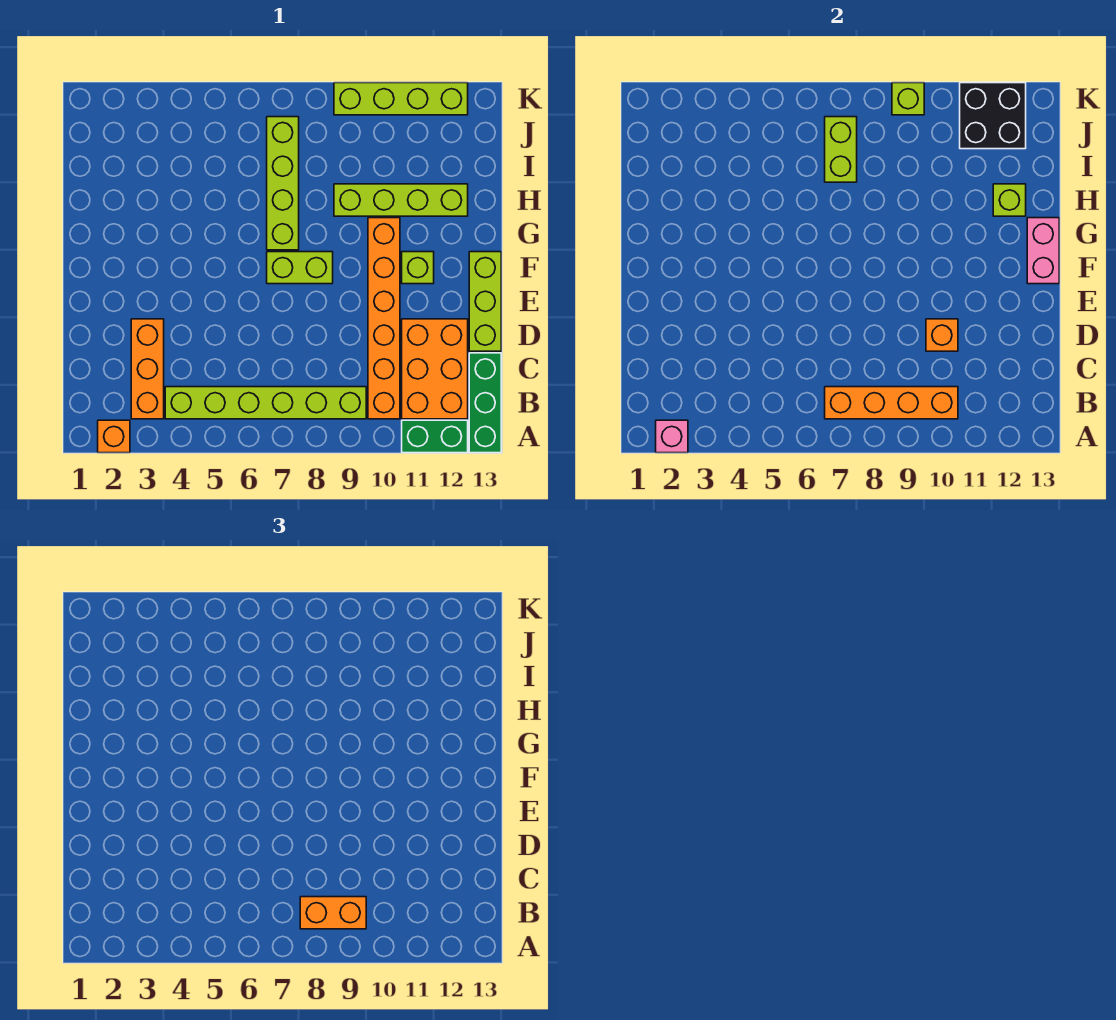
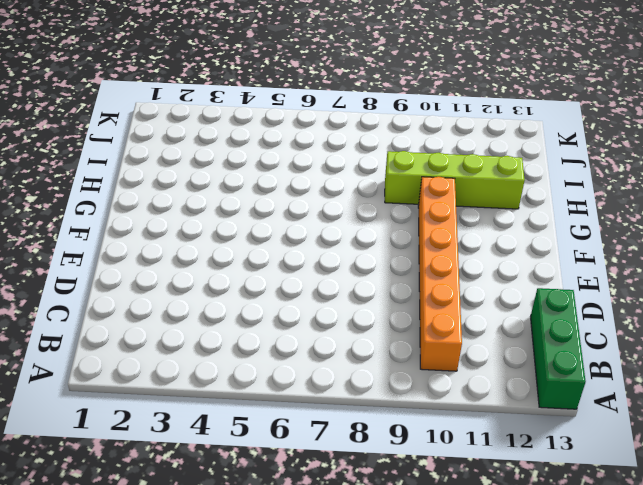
none -> orange 1x1 brick [98,420,130,453]
none -> green 1x2 brick [402,420,468,453]
none -> orange 1x3 brick [131,319,164,419]

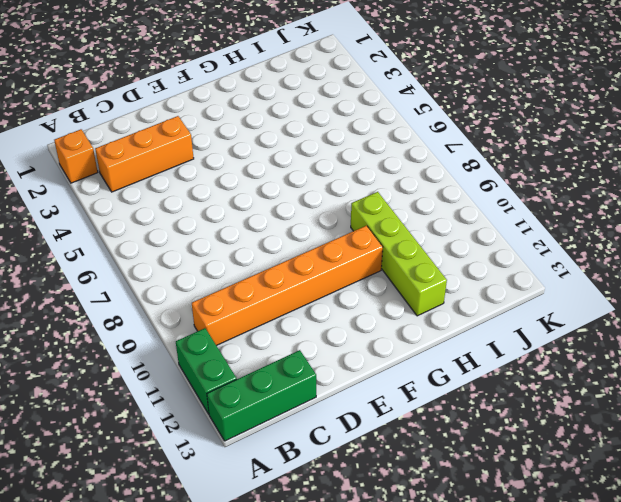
none -> lime 1x6 brick [165,387,366,419]
none -> orange 2x3 brick [402,319,468,419]
none -> lime 1x3 brick [469,252,501,351]

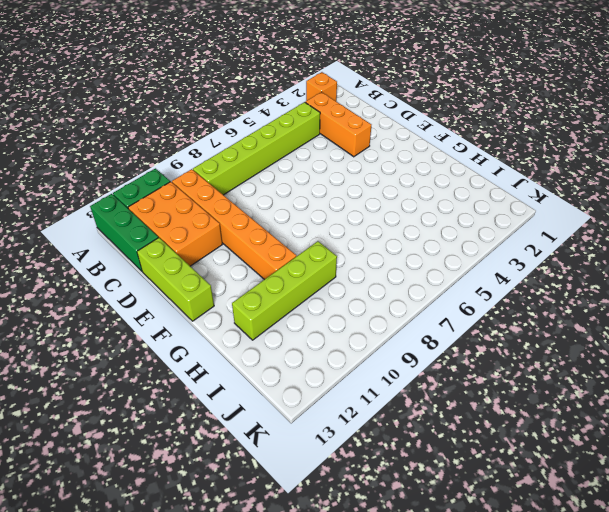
none -> lime 1x2 brick [267,252,333,284]
none -> lime 1x1 brick [402,252,434,284]
none -> lime 1x4 brick [267,117,299,250]

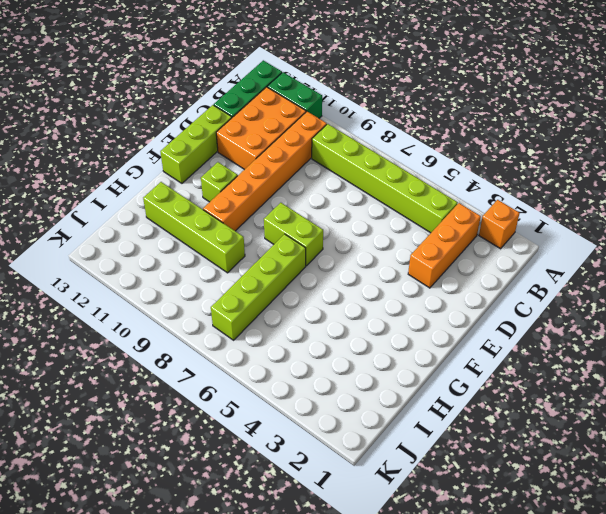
none -> lime 1x4 brick [334,83,468,115]
none -> pink 1x1 brick [656,420,688,453]
none -> orange 1x4 brick [825,387,958,419]

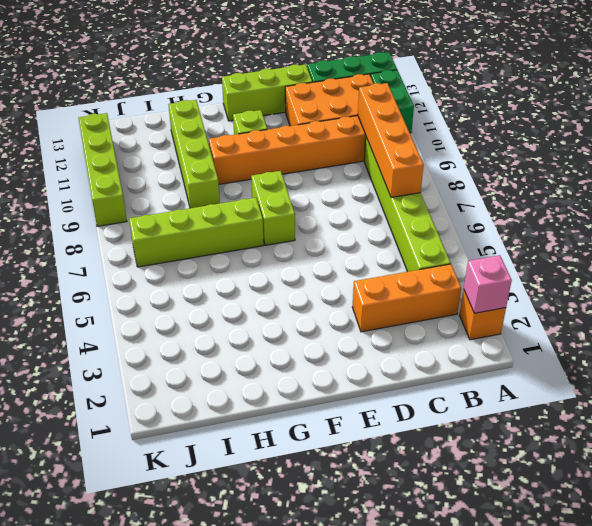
none -> orange 1x1 brick [926,319,958,351]
none -> pink 1x2 brick [1027,218,1059,284]
none -> lime 1x1 brick [993,184,1026,216]

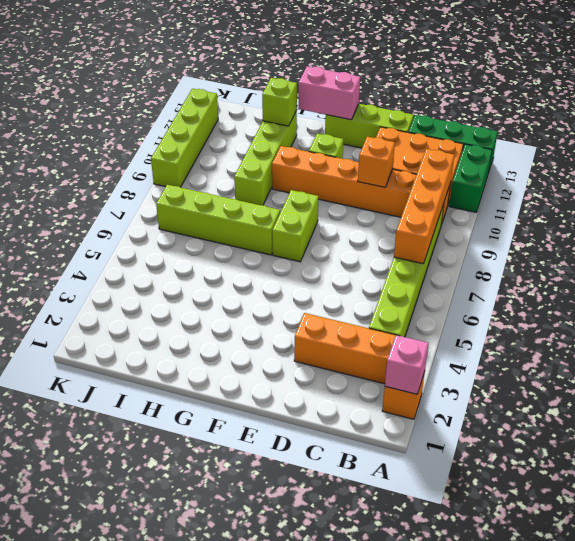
none -> lime 1x2 brick [825,117,857,182]
none -> black 2x2 brick [960,83,1026,149]
none -> lime 1x1 brick [892,83,924,115]

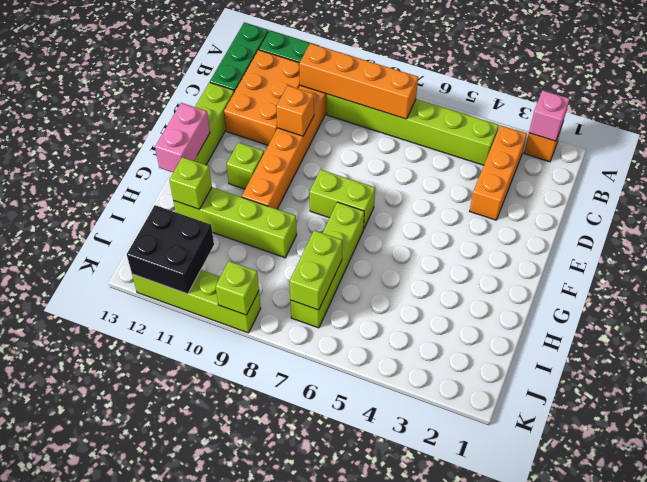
none -> orange 1x2 brick [300,897,366,929]

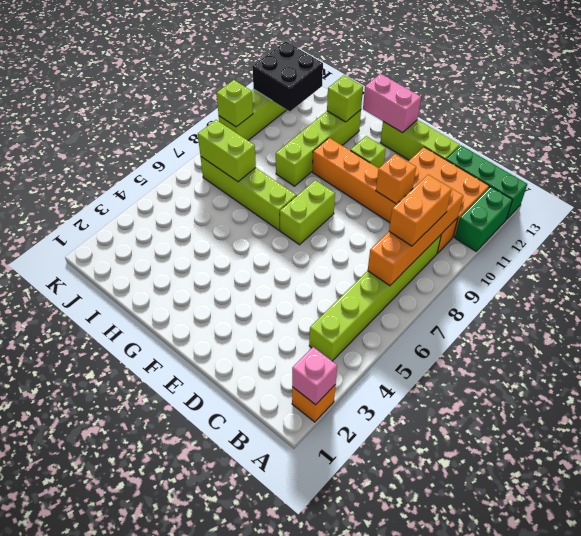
none -> orange 1x3 brick [131,319,164,419]

